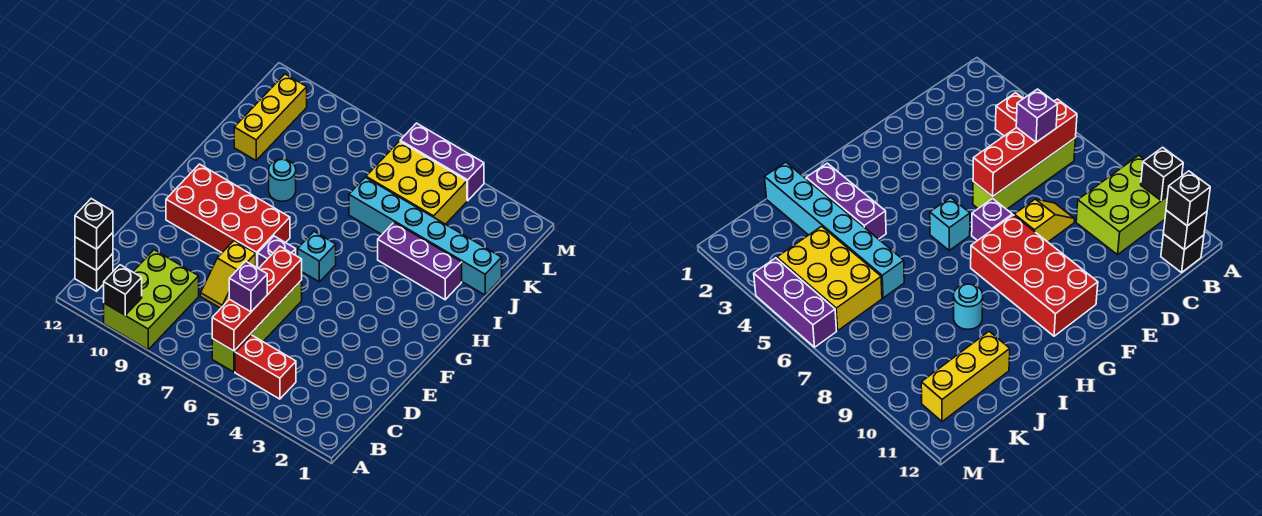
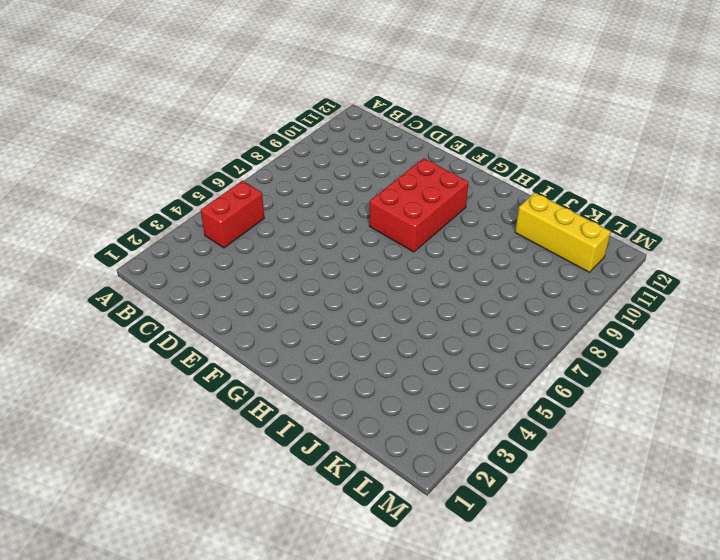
red 2x3 brick [369,158,468,252] -> red 2x4 brick [166,164,290,268]
none -> lime 2x3 brick [104,250,199,350]
none -> lime 1x4 brick [212,280,302,372]
none -> black 1x1 brick [75,254,113,291]

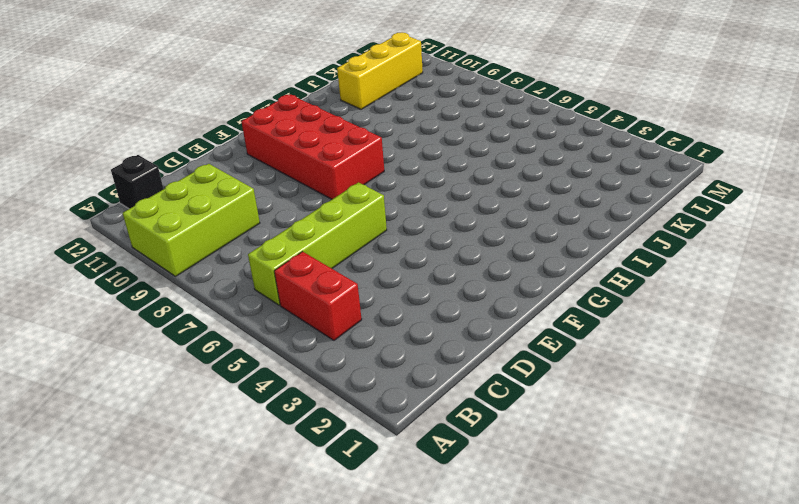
none -> yellow 1x2 slope [201,241,256,308]
none -> purple 1x1 brick [258,236,296,269]
none -> cyan 1x1 brick [298,232,336,282]

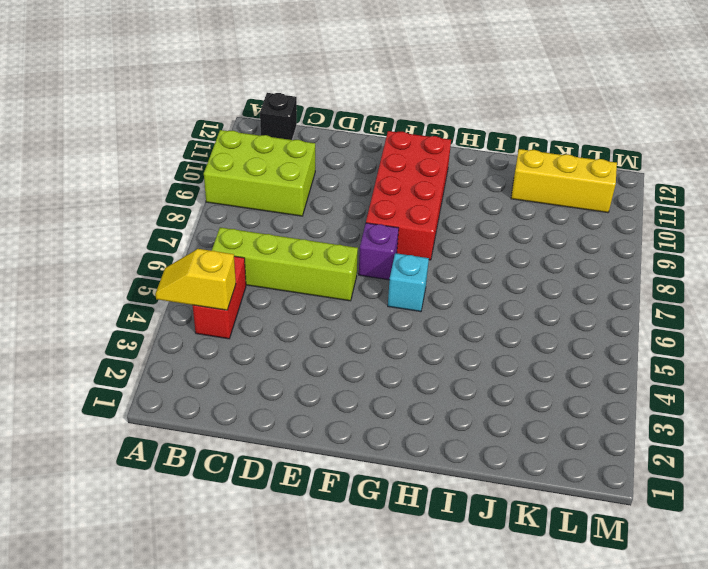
yellow 1x2 slope [155,249,236,310] -> yellow 1x2 slope moved to [201,241,256,308]
none -> purple 1x3 brick [378,222,462,300]
none -> cyan 1x1 round brick [269,159,296,201]
none -> cyan 1x6 brick [349,177,502,295]

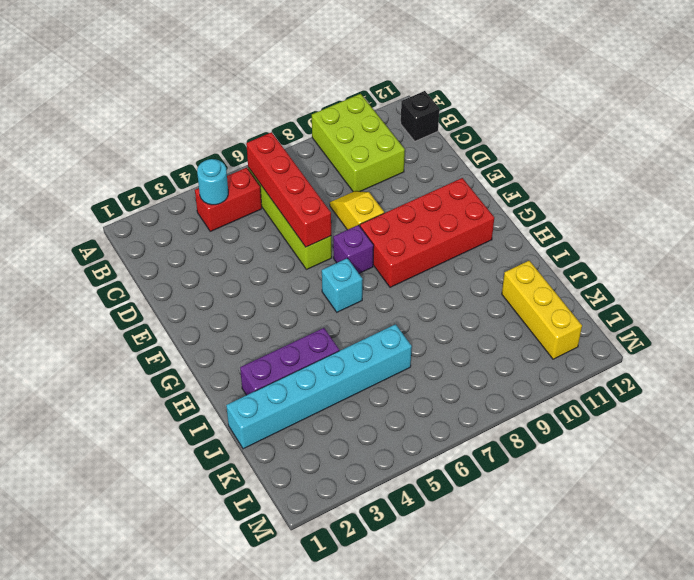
cyan 1x1 round brick [197,159,228,205] -> cyan 1x1 round brick moved to [269,159,296,201]
none -> yellow 2x3 brick [366,141,467,224]
none -> purple 1x3 brick [400,123,484,201]
none -> black 1x1 brick [104,265,142,315]

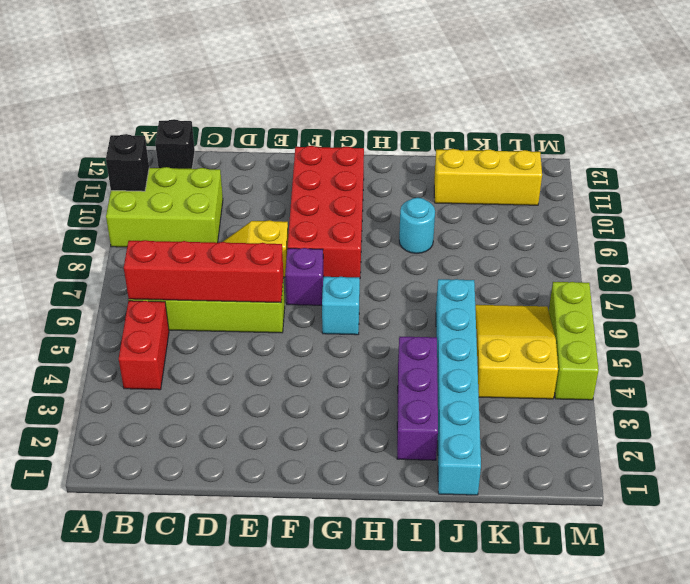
yellow 2x3 slope [475,305,558,399] -> yellow 2x3 brick [366,141,467,224]
lime 1x3 brick [549,282,599,400] -> purple 1x3 brick [400,123,484,201]
none -> black 1x1 brick [75,233,113,270]
none -> black 1x1 brick [75,199,113,249]
none -> purple 1x1 brick [229,261,267,312]

